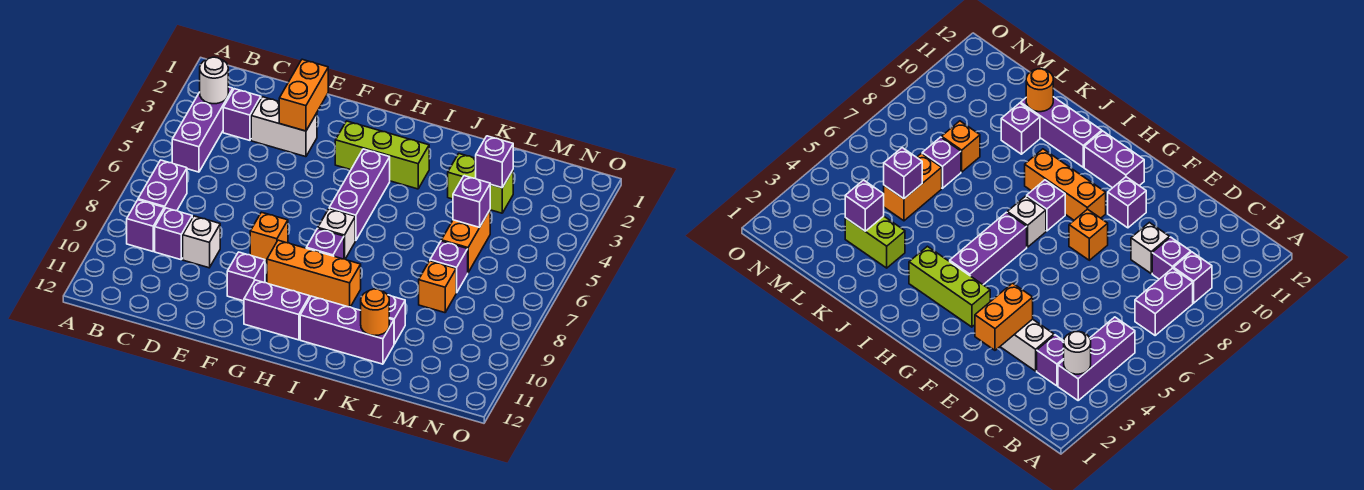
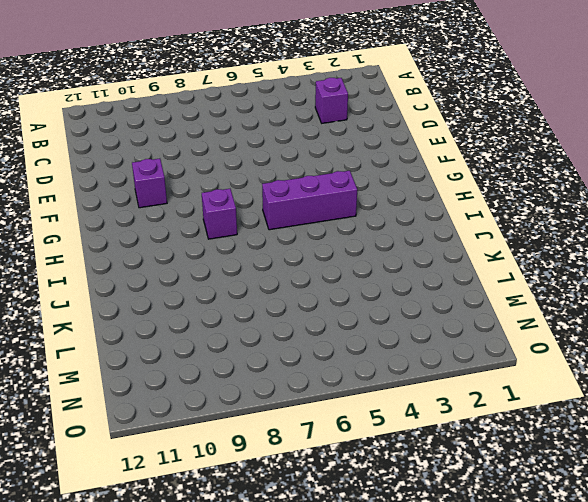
none -> purple 1x3 brick [172,87,233,172]
none -> purple 1x2 brick [138,160,187,211]
none -> purple 1x1 brick [127,200,164,251]

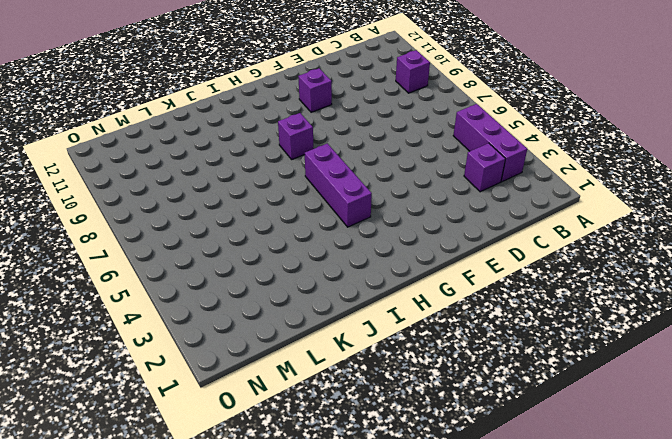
none -> purple 1x2 brick [138,160,187,211]
none -> purple 1x1 brick [155,208,192,260]
none -> white 1x2 brick [251,97,317,157]

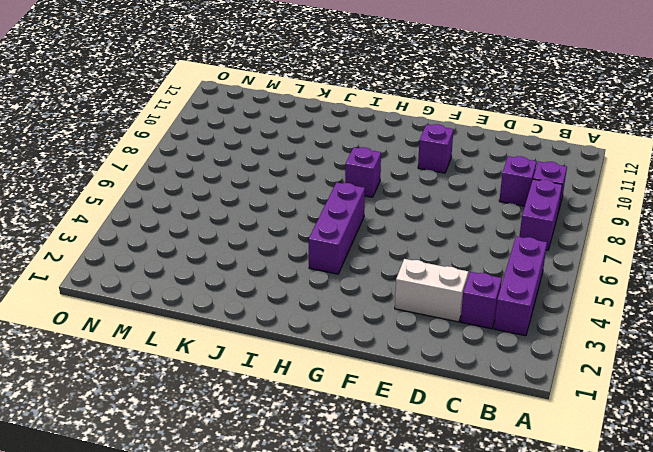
none -> white 1x1 brick [183,216,220,268]
none -> orange 1x1 brick [250,212,288,261]
none -> lime 1x3 brick [335,121,429,189]

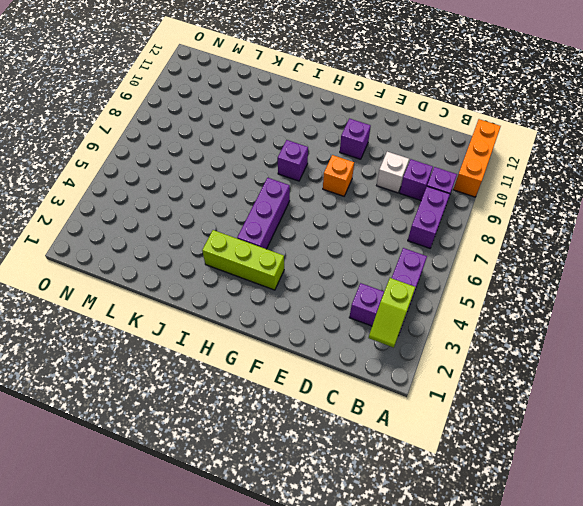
orange 1x3 brick [453,119,501,197] -> orange 1x3 brick turned to [267,240,361,307]
lime 1x2 slope [369,278,415,348] -> white 1x1 round brick [200,57,228,104]
none -> white 1x2 brick [251,97,317,157]
none -> purple 1x2 brick [244,280,310,340]
none -> white 1x1 brick [318,209,355,259]

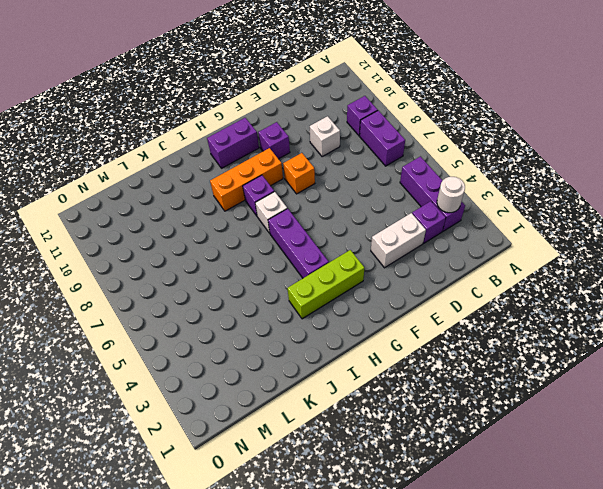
none -> purple 1x1 brick [155,208,192,260]
none -> purple 1x3 brick [300,296,394,364]
none -> lime 1x2 brick [448,154,513,213]

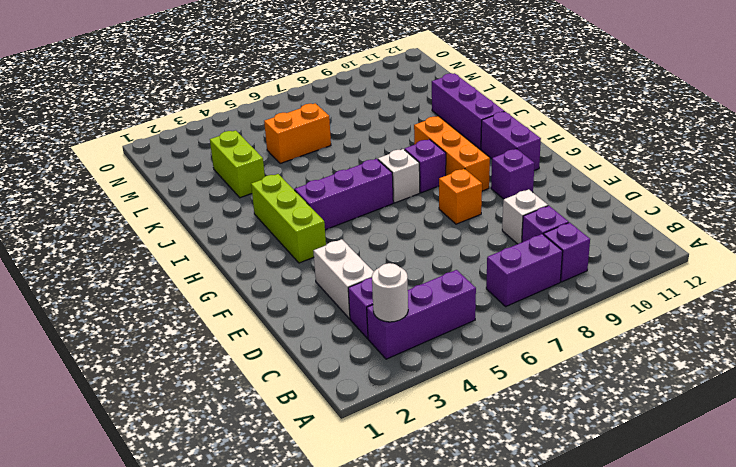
none -> purple 1x1 brick [388,295,405,344]
none -> purple 1x1 brick [430,241,468,293]
none -> orange 1x1 brick [419,261,456,313]

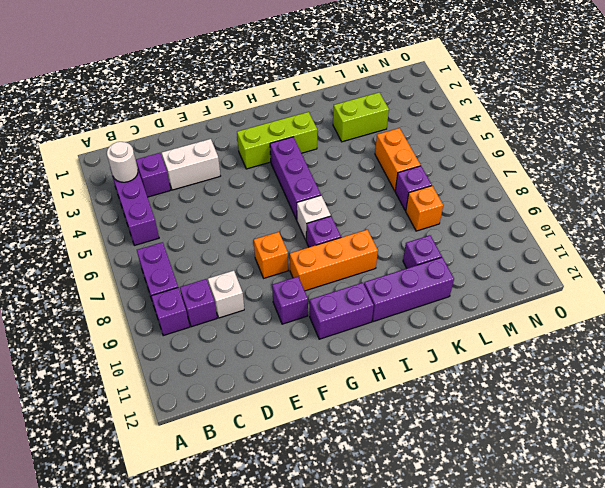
none -> orange 1x2 brick [279,59,328,131]
none -> orange 1x1 round brick [361,289,389,336]
none -> purple 1x1 brick [476,136,513,188]

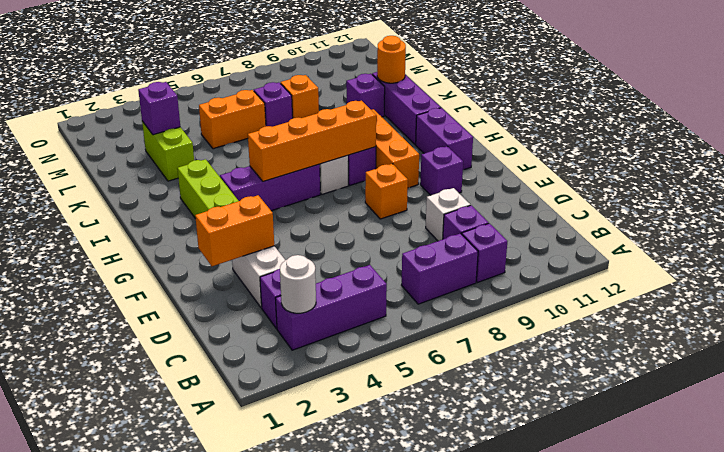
orange 1x4 brick [248,101,376,182] -> none
none -> purple 1x1 brick [453,176,491,227]

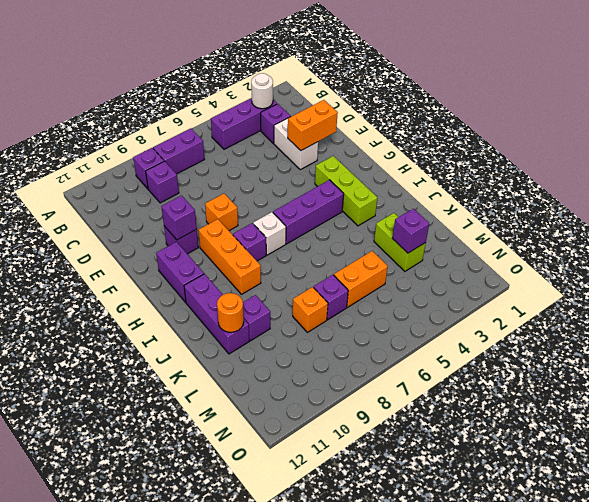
purple 1x1 brick [161,196,197,240] -> purple 1x1 brick moved to [453,176,491,227]
none -> white 1x1 brick [183,216,220,268]

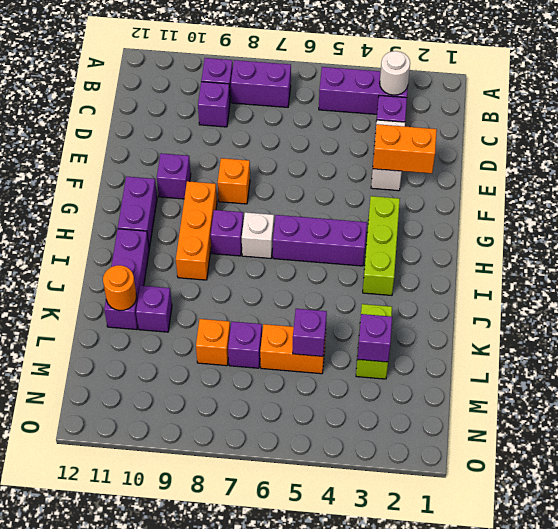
none -> white 1x1 brick [183,216,220,268]

